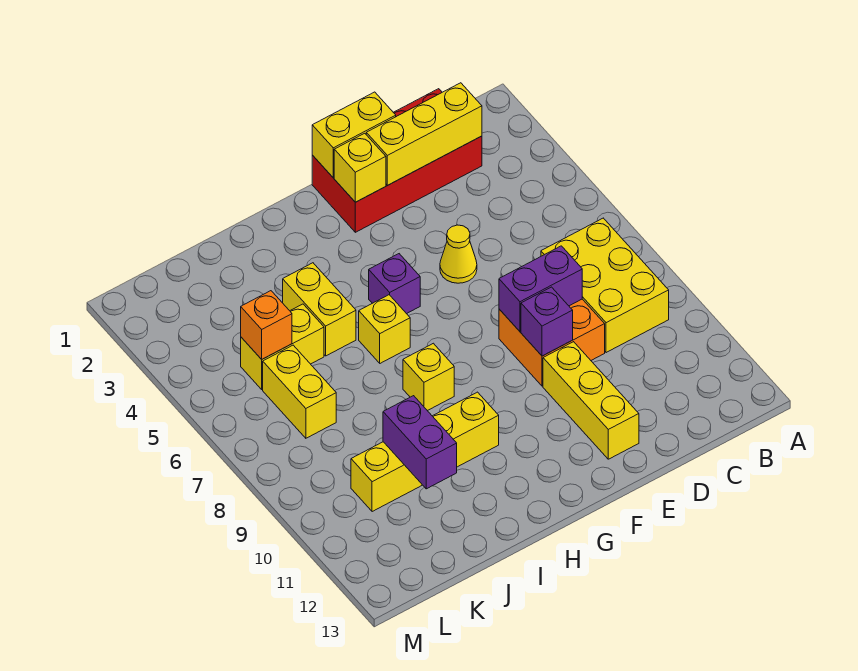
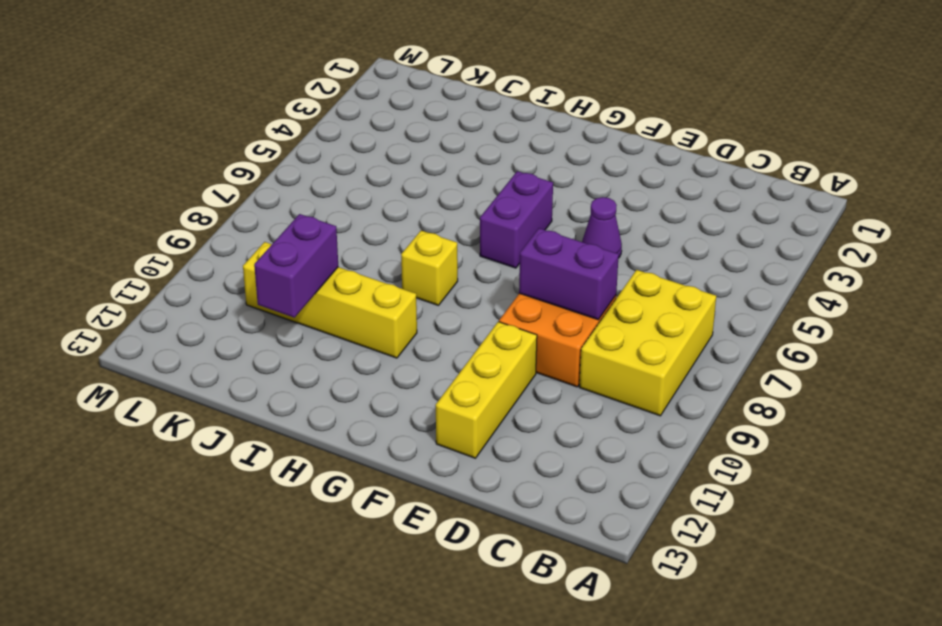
purple 1x1 cone [582,197,622,258] -> yellow 1x1 cone [440,225,477,283]
purple 1x2 brick [480,171,553,268] -> purple 1x1 brick [369,254,420,314]
none -> red 2x4 brick [312,89,482,232]
none -> yellow 1x1 brick [359,295,410,363]
none -> yellow 1x2 brick [283,263,356,356]

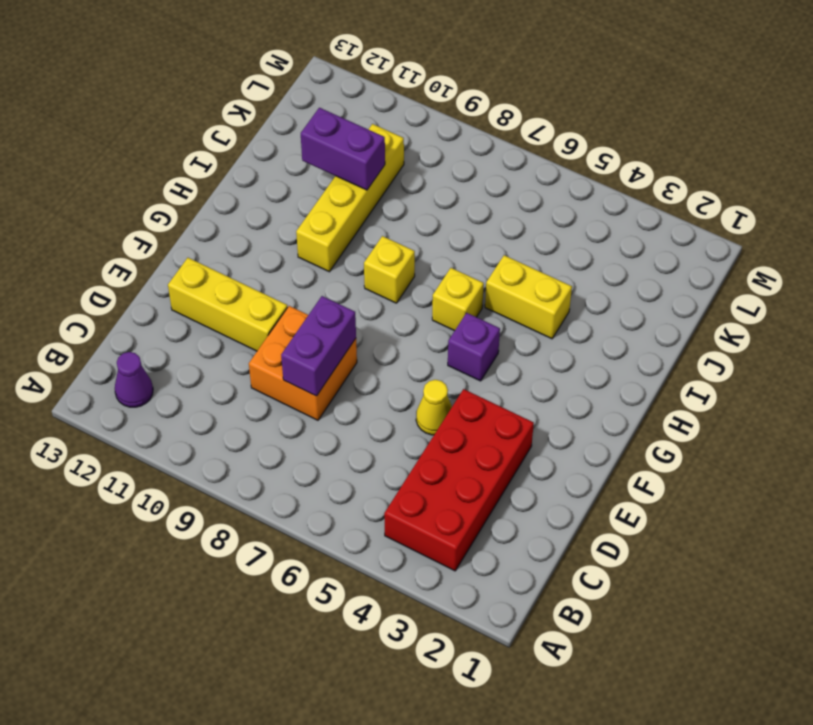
red 2x4 brick [384,389,534,571] -> red 2x4 brick moved to [312,89,482,232]
purple 1x1 cone [115,352,153,407] -> none
none -> yellow 2x3 brick [541,218,669,353]
none -> yellow 1x2 brick [241,304,324,389]
none -> yellow 1x2 brick [263,345,336,438]

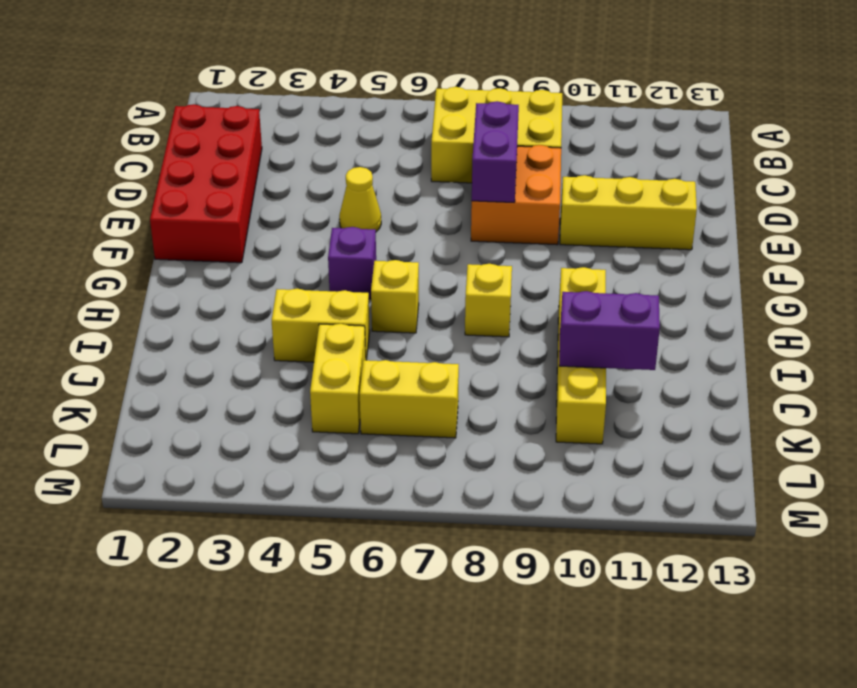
none -> yellow 1x3 brick [366,83,482,185]
none -> yellow 1x2 brick [312,92,396,178]
none -> purple 1x1 brick [521,287,573,356]

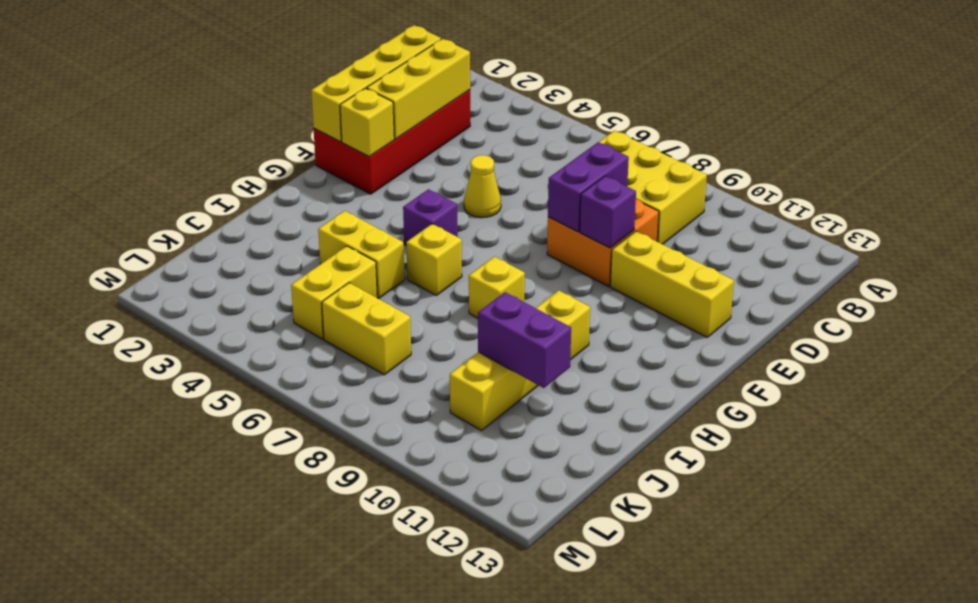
yellow 1x4 brick [311,25,441,142] -> yellow 1x2 brick [312,92,396,178]
none -> orange 1x1 brick [241,291,292,359]

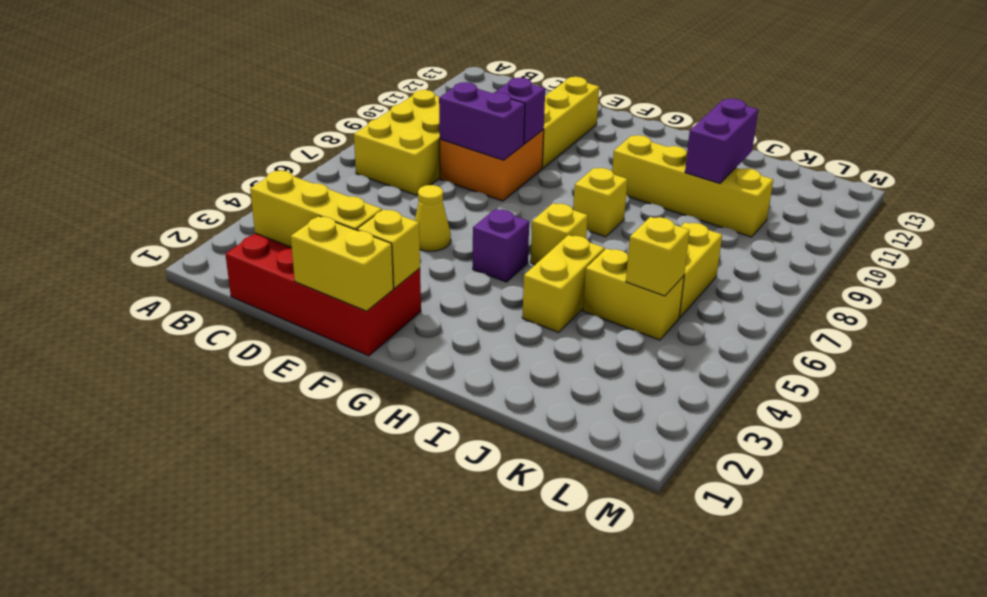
yellow 1x1 brick [626,217,690,296] -> orange 1x1 brick [241,291,292,359]

